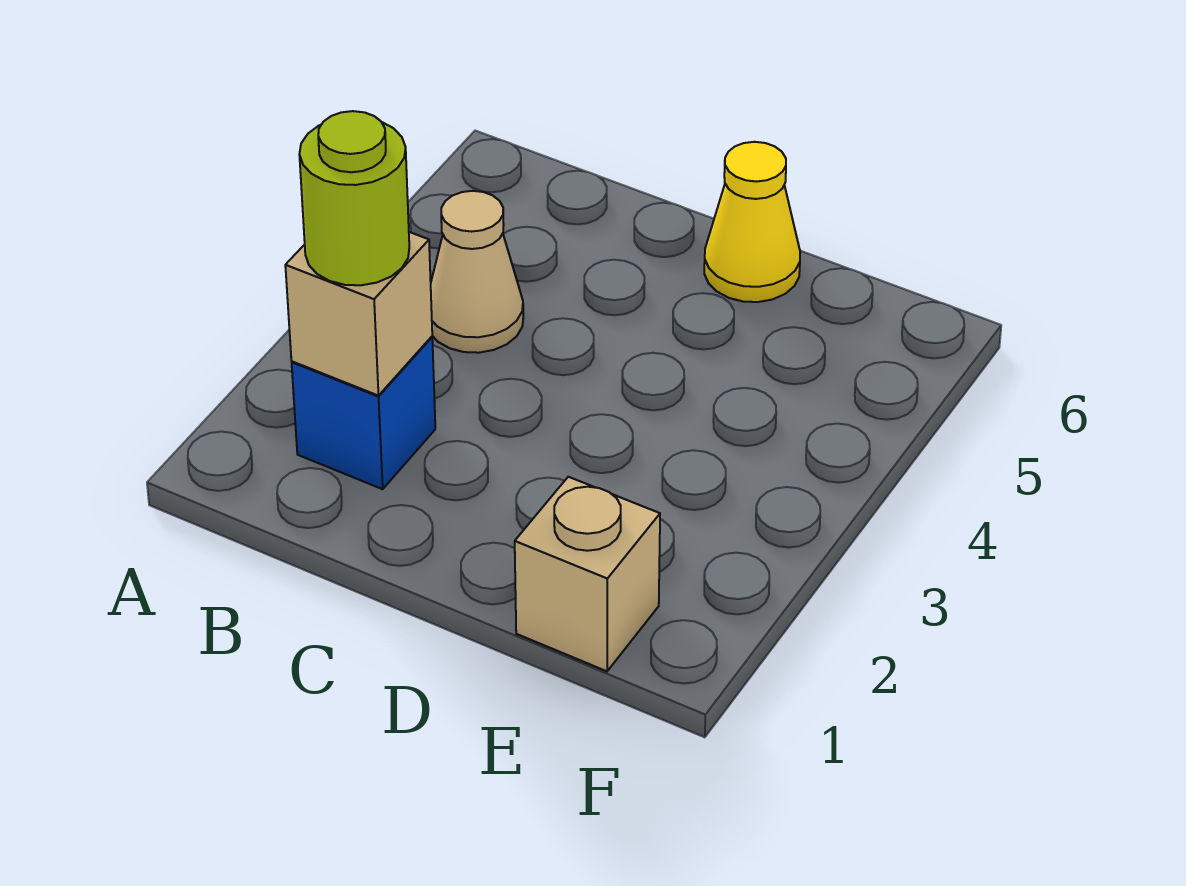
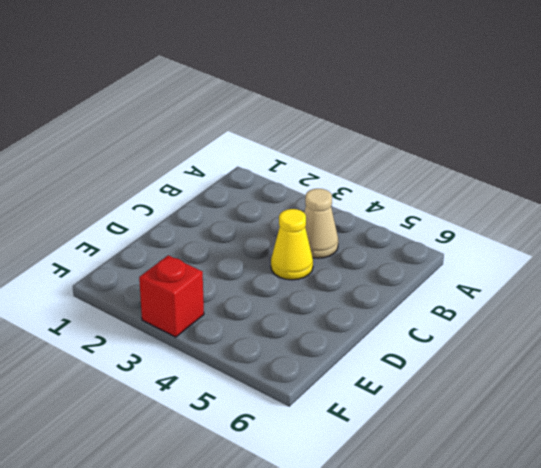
yellow 1x1 cone [271,209,313,280] -> yellow 1x1 cone moved to [704,142,800,302]
red 1x1 brick [139,255,204,337] -> none
none -> blue 1x1 brick [292,337,435,489]
none -> tan 1x1 brick [515,477,660,671]

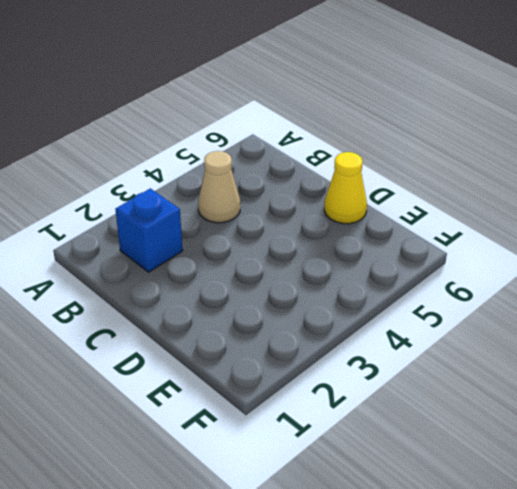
none -> tan 1x1 brick [515,477,660,671]
none -> tan 1x1 brick [285,232,432,395]

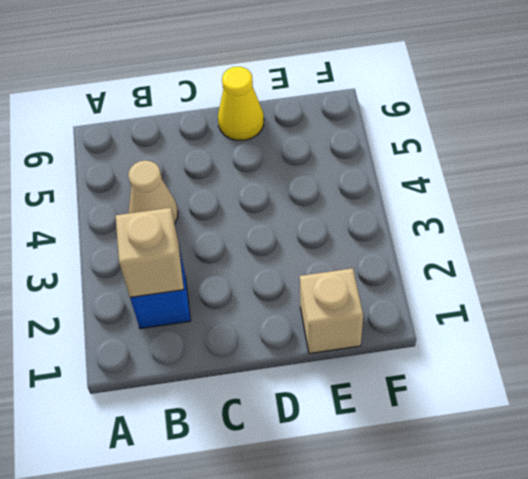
none -> lime 1x1 round brick [299,111,409,285]

